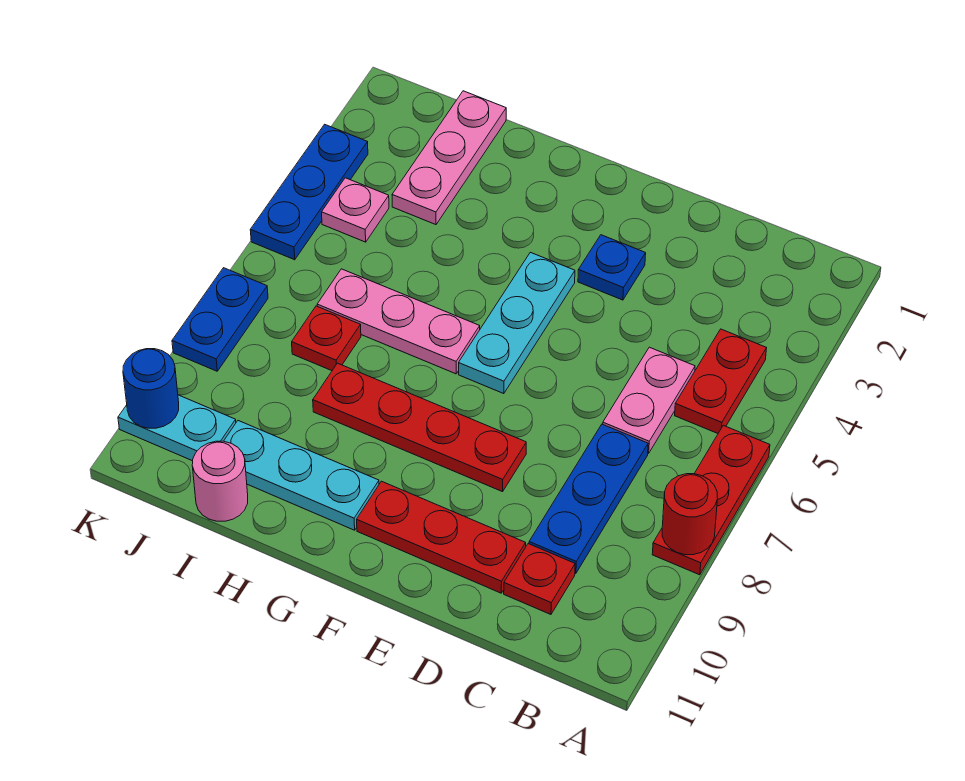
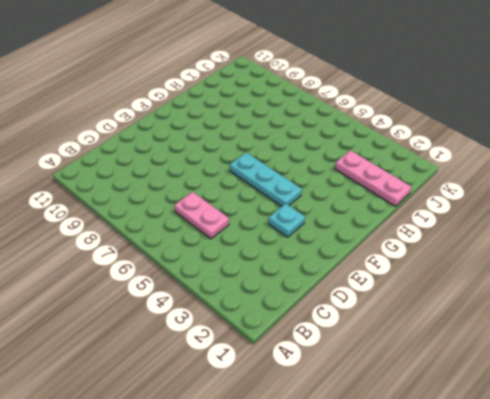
cyan 1x1 plate [269,203,305,237] -> blue 1x1 plate [578,235,646,300]
none -> red 1x3 plate [652,425,770,575]
none -> red 1x2 plate [675,329,767,433]
none -> blue 1x3 plate [529,424,648,573]

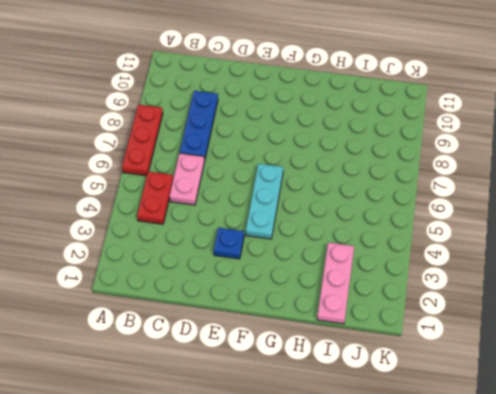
none -> red 1x1 plate [504,544,575,614]
none -> red 1x3 plate [357,481,526,593]
none -> red 1x4 plate [313,363,526,492]

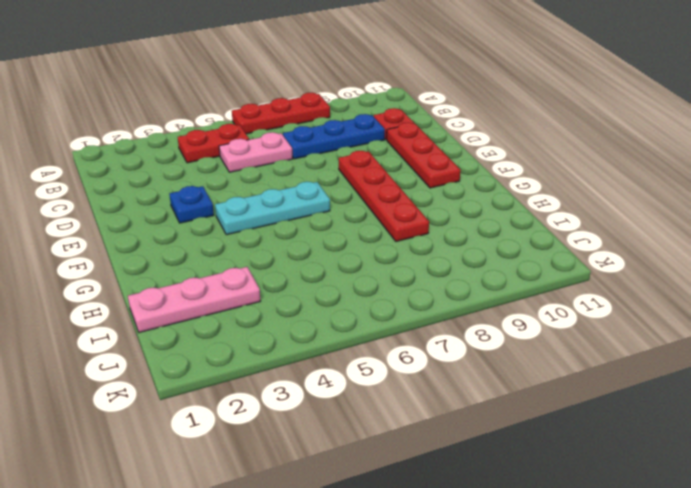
none -> pink 1x3 plate [317,269,480,374]
none -> cyan 1x3 plate [224,421,379,530]
none -> red 1x1 plate [292,306,361,371]

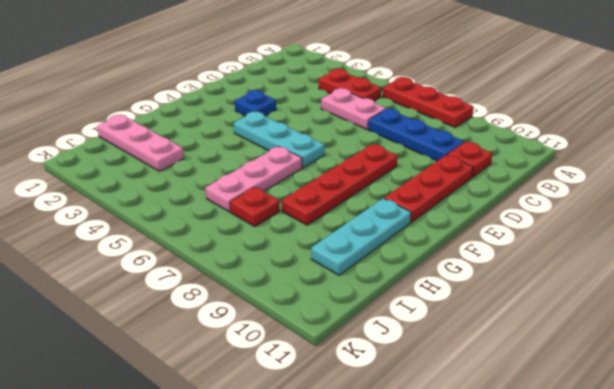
none -> pink 1x1 round brick [192,441,248,521]
none -> pink 1x1 plate [322,178,389,242]
none -> cyan 1x2 plate [118,395,236,461]

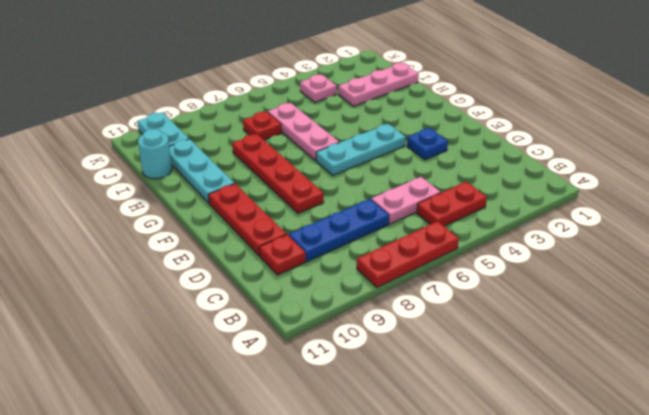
cyan 1x1 round brick [138,129,172,179] -> pink 1x1 round brick [192,441,248,521]
none -> blue 1x3 plate [250,124,368,260]
none -> blue 1x2 plate [172,268,268,371]
none -> red 1x1 round brick [662,474,718,555]

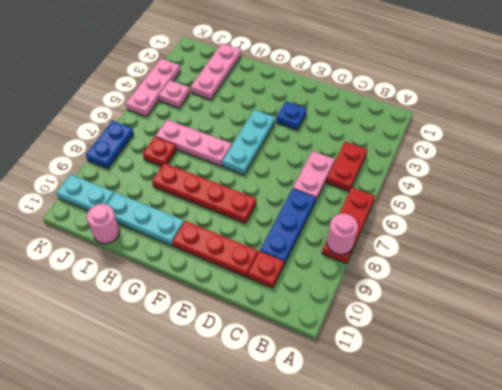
pink 1x1 round brick [327,214,358,254] -> red 1x1 round brick [662,474,718,555]
pink 1x3 plate [126,59,180,117] -> blue 1x3 plate [250,124,368,260]
none -> blue 1x1 round brick [123,349,179,428]

